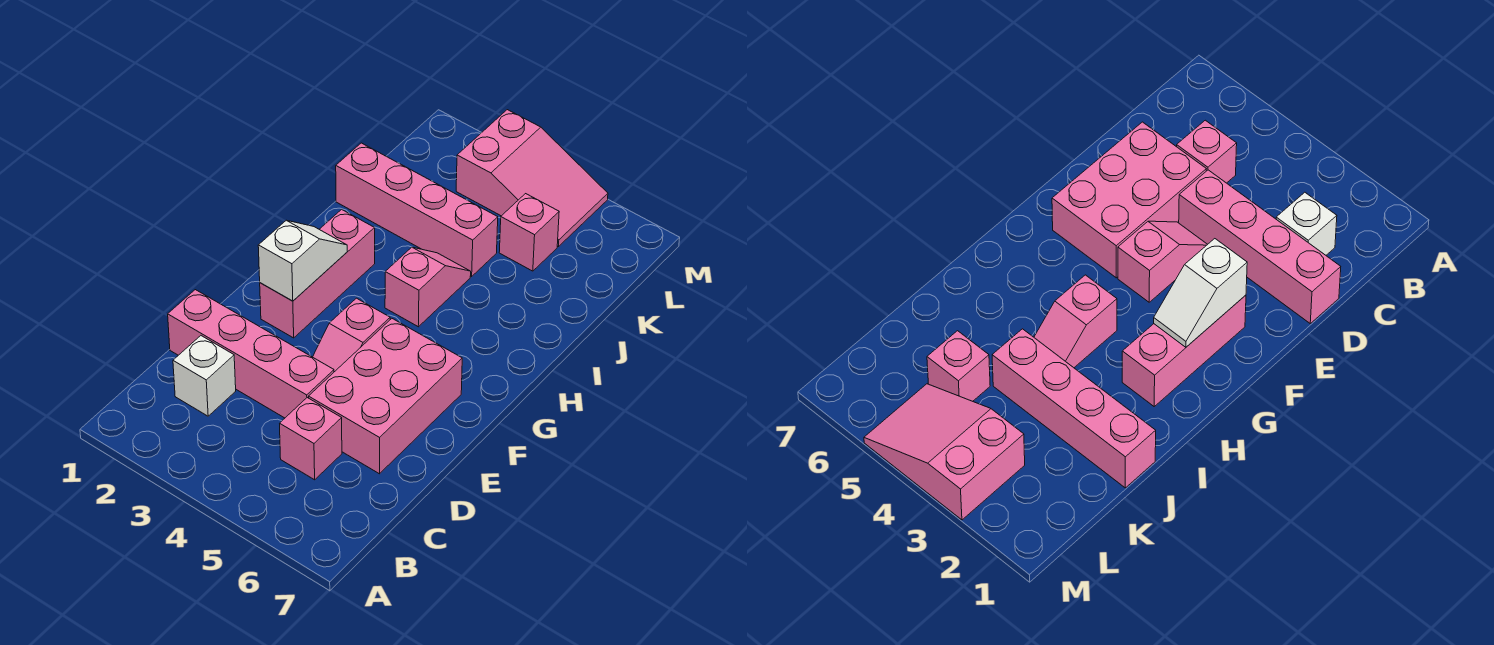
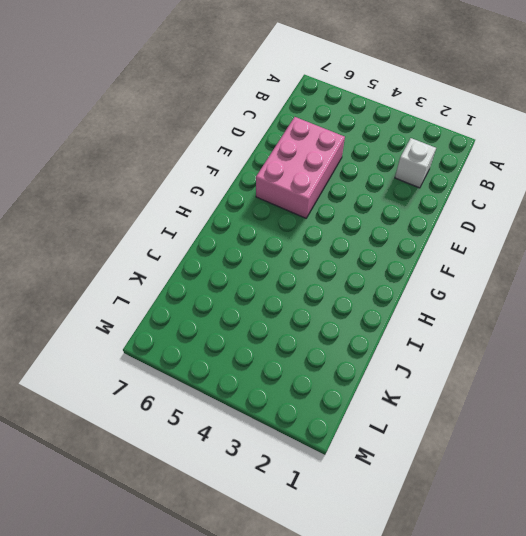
none -> pink 1x1 brick [280,398,342,480]
none -> pink 1x4 brick [168,290,334,418]

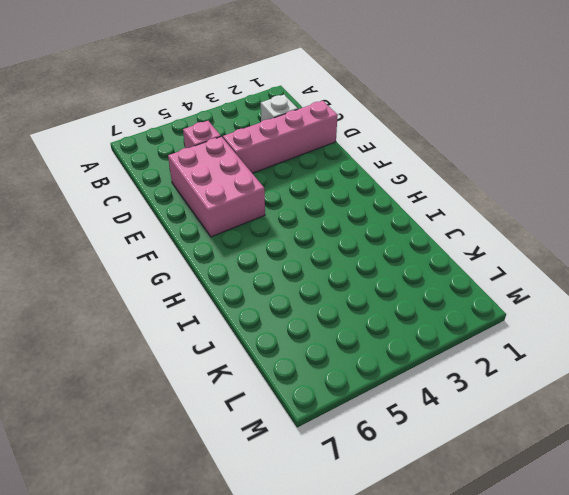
none -> pink 1x2 slope [313,298,390,372]
none -> pink 1x3 brick [260,209,375,338]

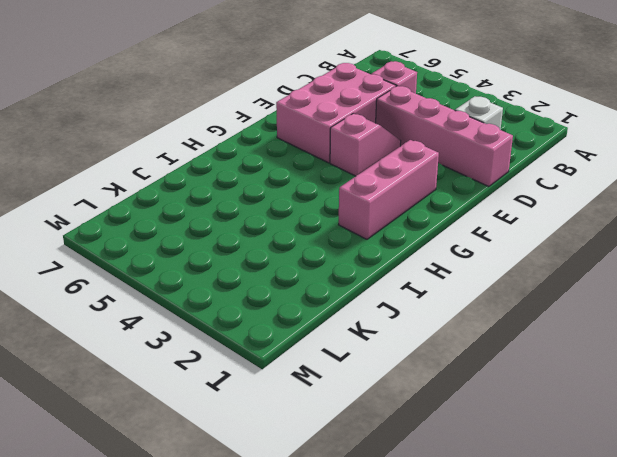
none -> pink 1x2 slope [385,247,471,327]
none -> pink 1x4 brick [336,143,498,276]

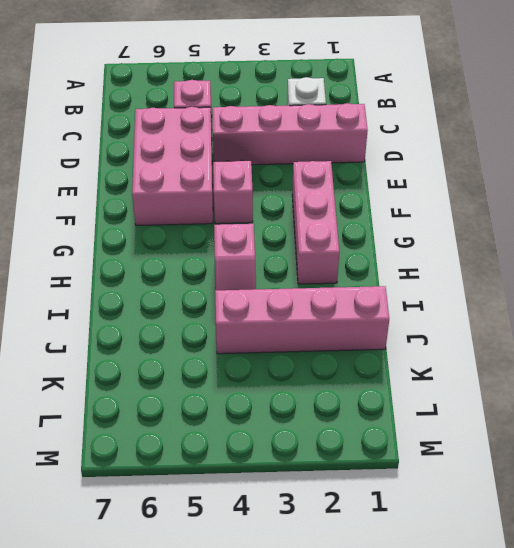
none -> pink 1x1 brick [499,194,559,271]
none -> pink 2x3 slope [456,110,608,247]

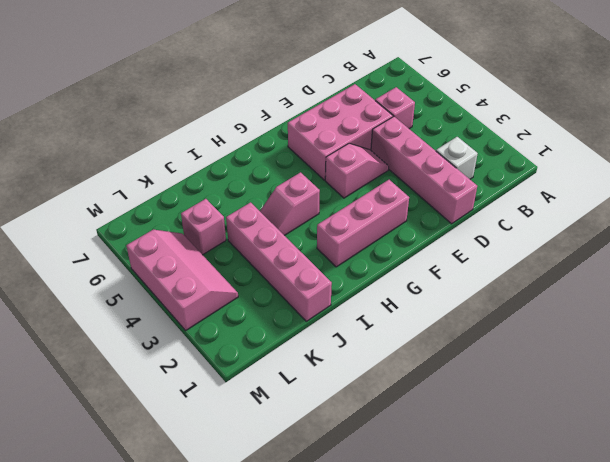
pink 2x3 slope [126,230,238,330] -> pink 2x3 slope turned to [456,110,608,247]
none -> white 1x2 slope [258,220,347,301]

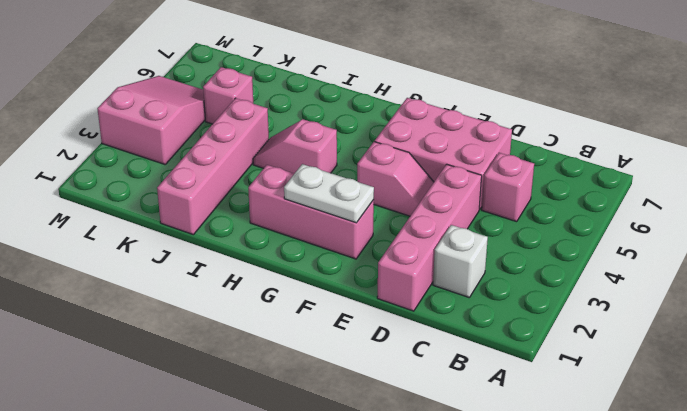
white 1x2 plate [284,164,374,223] -> white 1x2 slope [258,220,347,301]

